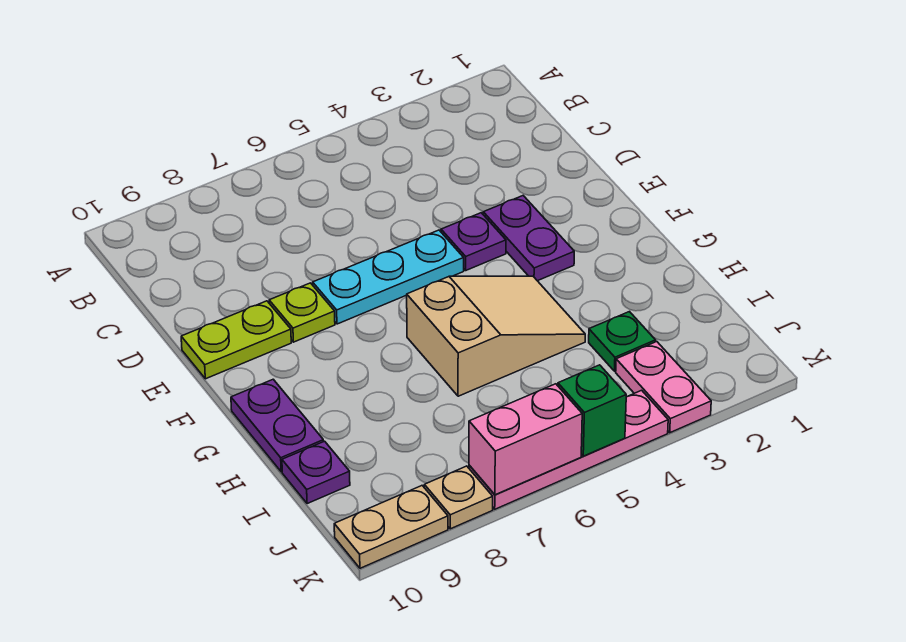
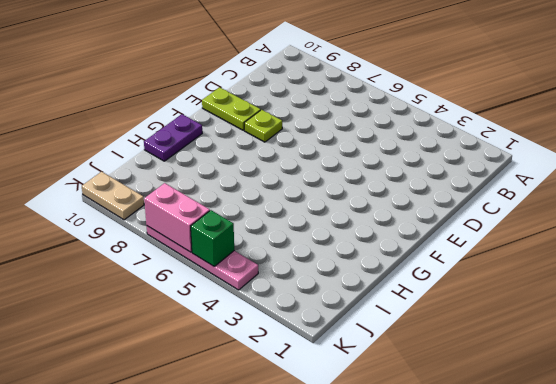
none -> purple 1x2 plate [483,196,574,281]
none -> purple 1x1 plate [441,213,506,270]
none -> cyan 1x3 plate [313,230,464,324]

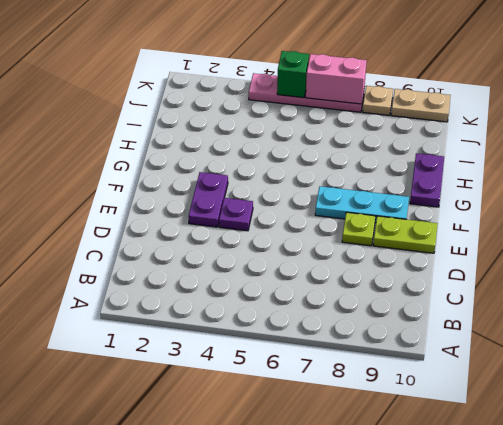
cyan 1x3 plate [315,186,409,223] -> cyan 1x3 plate moved to [313,230,464,324]
none -> tan 2x3 slope [407,276,585,396]
none -> green 1x1 plate [589,312,656,371]
none -> purple 1x1 plate [282,441,350,504]

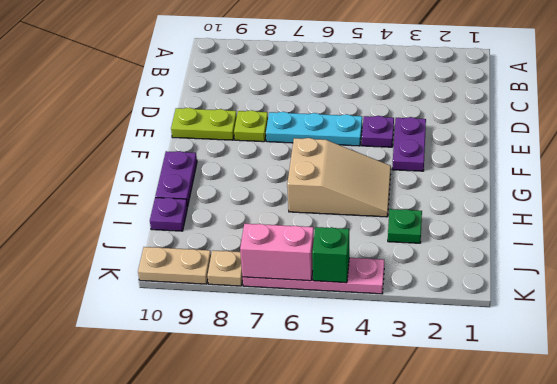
none -> pink 1x2 plate [616,342,711,433]

